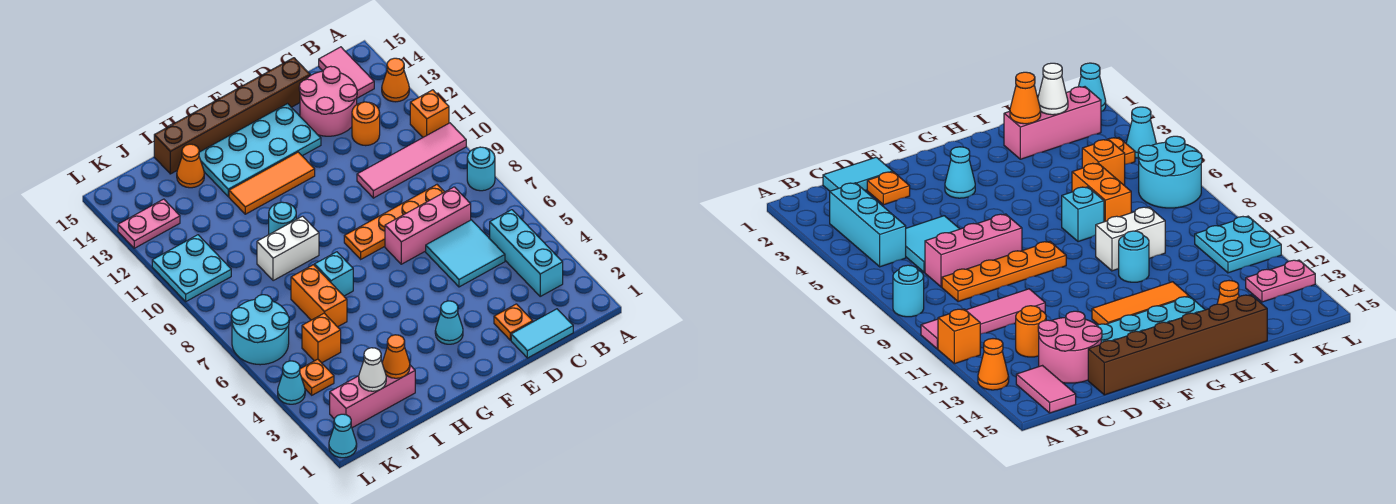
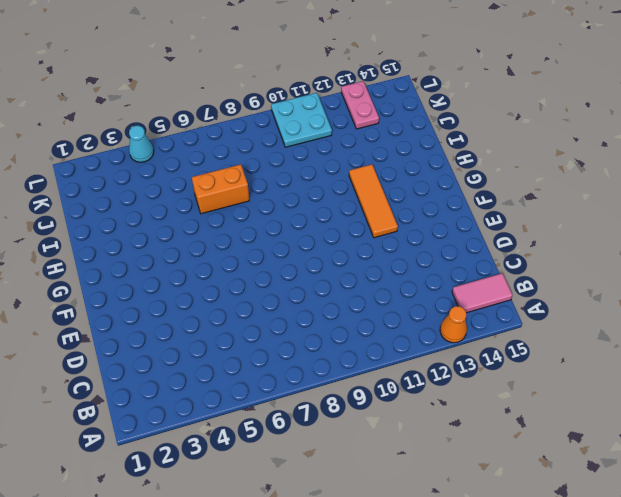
none -> cyan 1x1 round brick [467,147,495,191]
none -> pink 1x4 tile [357,123,466,198]
none -> orange 1x1 brick [410,90,449,137]
none -> cyan 1x3 brick [490,210,563,296]

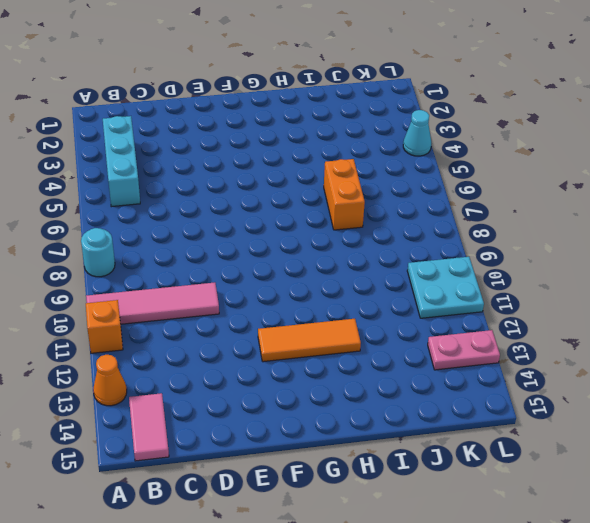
none -> cyan 1x2 tile [511,309,573,358]
none -> cyan 2x2 tile [426,220,505,287]
none -> pink 1x3 brick [385,187,471,264]
none -> orange 1x4 plate [344,185,444,259]

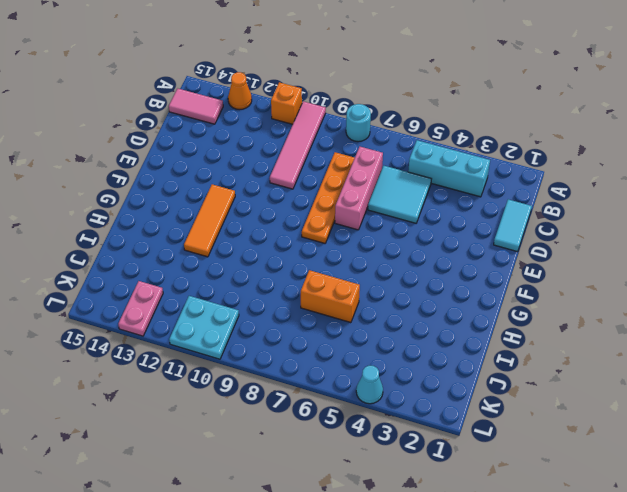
none -> orange 1x1 round brick [352,102,380,146]
none -> pink 2x2 round brick [299,66,357,136]
none -> orange 1x1 plate [494,304,533,340]
none -> brown 1x6 brick [154,58,310,174]

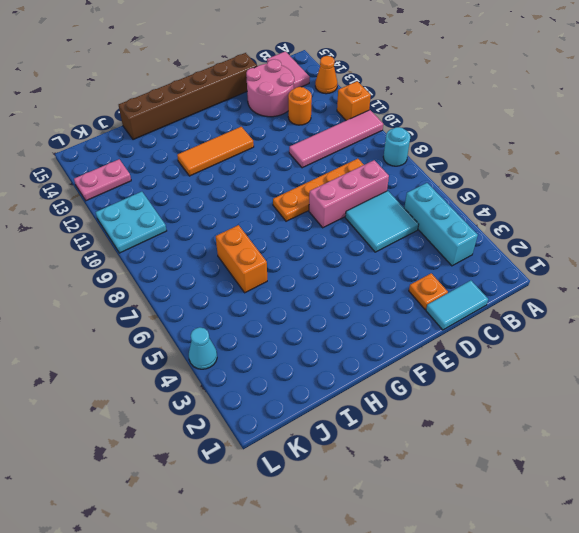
none -> cyan 2x4 plate [199,104,321,196]
none -> cyan 1x1 cone [435,301,463,344]
none -> cyan 1x1 brick [315,252,353,296]
none -> white 1x2 brick [257,216,319,281]

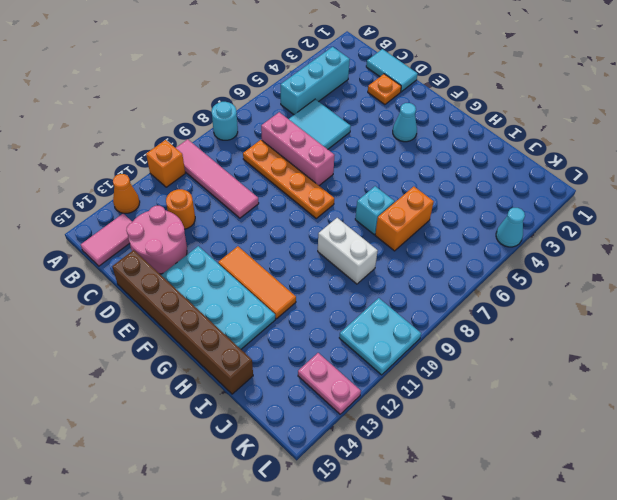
none -> cyan 1x1 round brick [269,202,296,234]
none -> pink 1x3 brick [330,365,415,428]
none -> orange 1x1 cone [177,144,204,188]
none -> orange 1x1 brick [302,313,341,363]

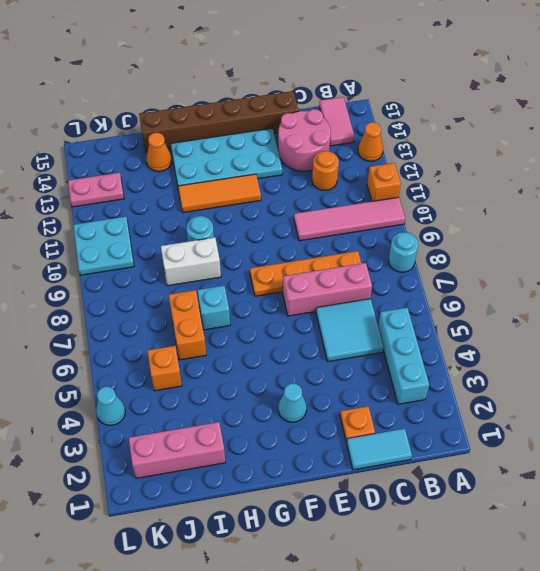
none -> orange 1x1 plate [300,359,334,395]
none -> cyan 2x2 round brick [231,295,289,365]
none -> cyan 1x1 cone [329,414,357,458]
none -> orange 1x1 cone [382,335,410,378]

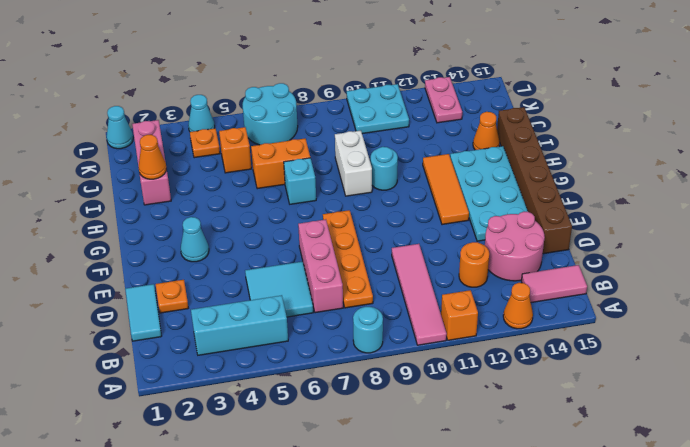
none -> white 1x1 cone [359,348,386,391]

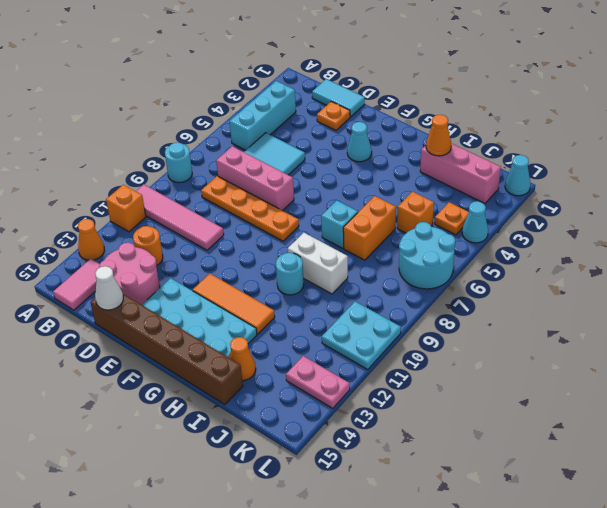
white 1x1 cone [95,266,123,310] -> white 1x1 cone moved to [359,348,386,391]

